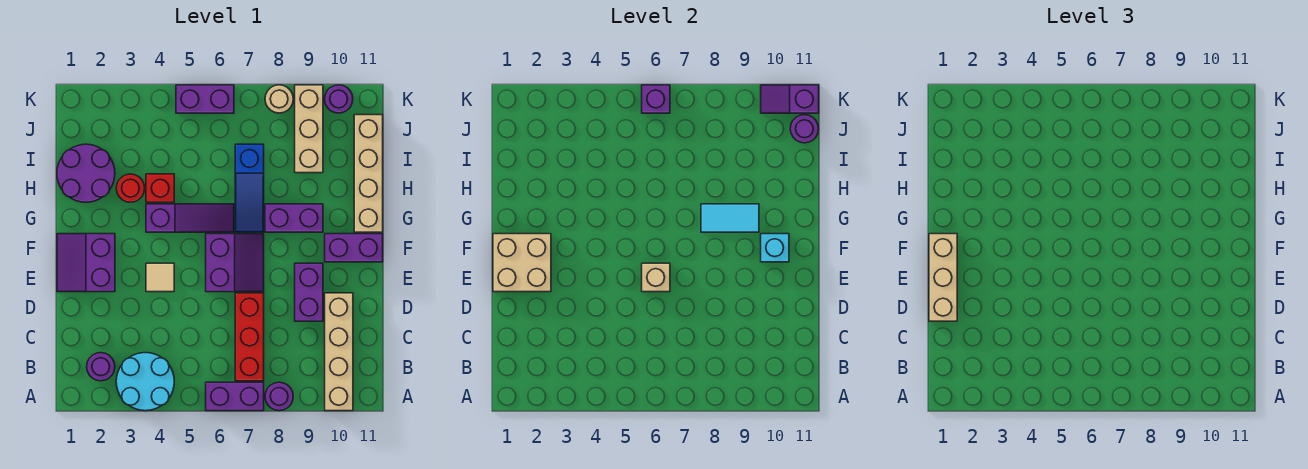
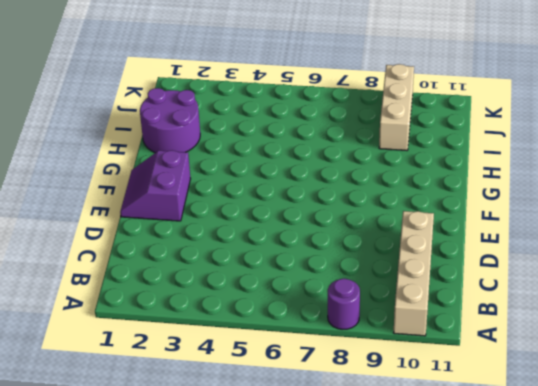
none -> cyan 2x2 round brick [116,353,174,411]
none -> purple 1x2 brick [206,382,264,411]
none -> purple 1x1 round brick [87,353,115,381]
none -> red 1x3 brick [235,293,264,381]

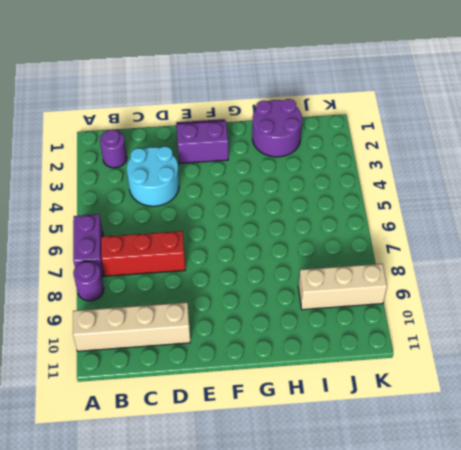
cyan 2x2 round brick [127,146,179,206] -> cyan 2x2 round brick moved to [116,353,174,411]
none -> purple 1x2 brick [295,263,323,321]
none -> tan 1x1 tile [146,263,174,292]
none -> purple 2x2 slope [206,234,264,292]
none -> purple 1x2 brick [325,234,383,262]

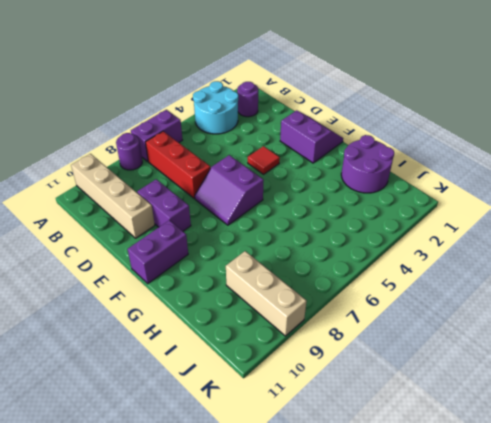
red 1x1 tile [248,146,280,174] -> tan 1x1 tile [146,263,174,292]
none -> purple 1x3 slope [146,204,234,232]
none -> blue 1x3 slope [235,144,264,232]
none -> purple 1x2 brick [265,204,323,232]
none -> tan 1x4 brick [354,115,383,232]

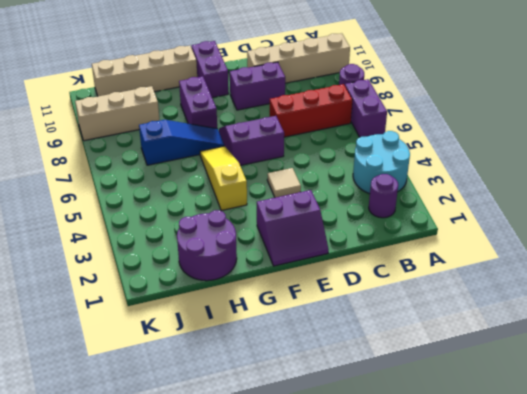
yellow 1x3 slope [200,146,247,211] -> purple 1x3 slope [146,204,234,232]
none -> red 1x1 round brick [116,174,145,202]
none -> red 1x1 brick [146,174,174,202]
none -> purple 1x2 brick [176,85,234,113]
none -> tan 1x1 round brick [265,85,293,113]

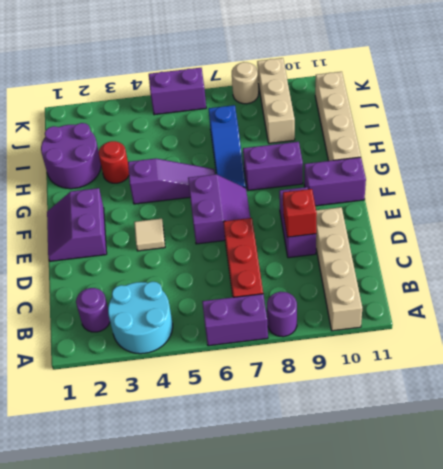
red 1x1 brick [283,189,317,237] -> red 1x1 brick moved to [146,174,174,202]
none -> purple 1x1 round brick [325,85,353,113]
none -> tan 2x2 brick [493,234,551,292]
none -> tan 1x1 brick [642,263,670,292]
none -> cyan 1x1 brick [761,234,789,262]

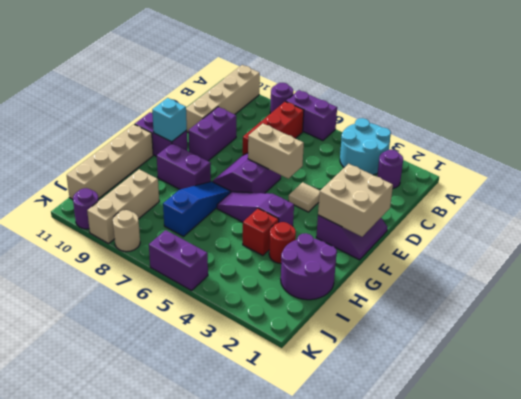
tan 1x2 brick [248,124,304,179] -> tan 1x1 brick [642,263,670,292]
none -> cyan 1x2 tile [701,204,759,232]
none -> purple 1x1 round brick [790,115,819,143]
none -> purple 1x1 brick [642,85,670,113]
none -> purple 1x2 slope [761,85,819,113]

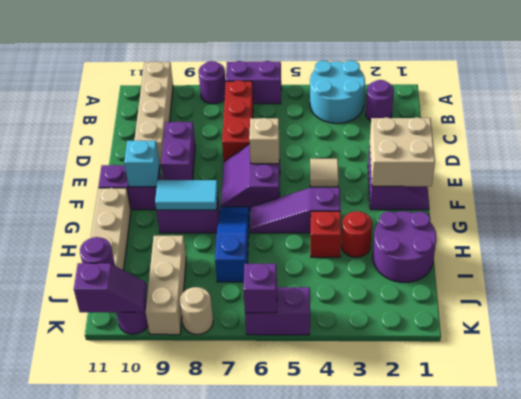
none -> tan 1x3 brick [929,234,957,321]

